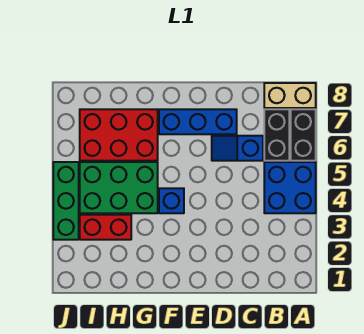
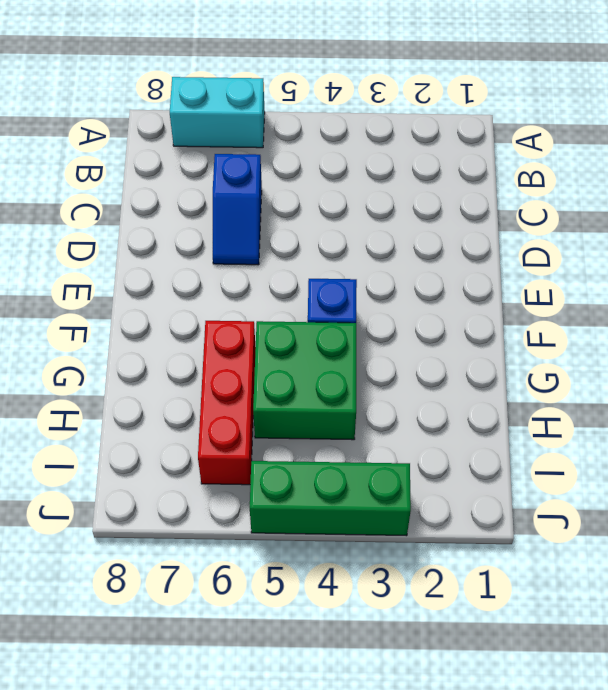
cyan 1x2 brick [170,77,265,148] -> black 1x2 brick [291,109,316,161]
green 2x2 brick [253,321,356,440] -> green 2x3 brick [80,162,158,213]
red 1x3 brick [198,321,256,485] -> red 2x3 brick [80,109,158,161]
none -> blue 2x2 brick [264,162,316,213]
none -> tan 1x2 brick [264,83,316,108]

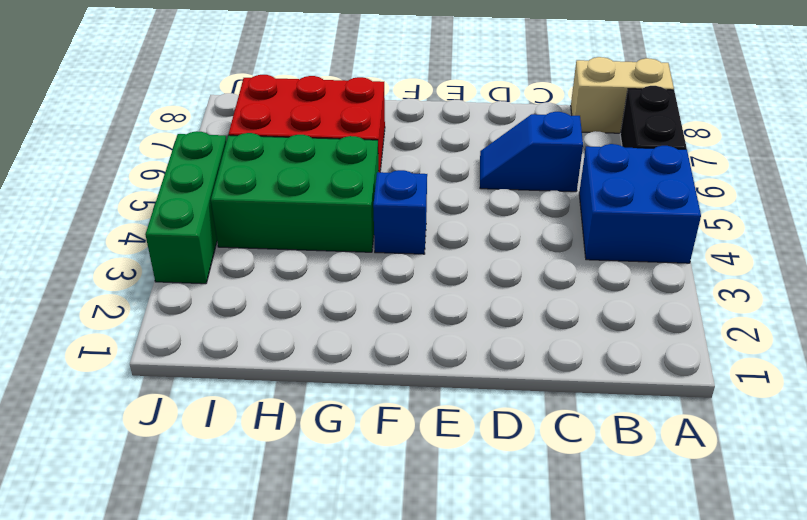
none -> black 1x2 brick [264,109,289,161]
none -> blue 1x3 brick [159,109,237,134]

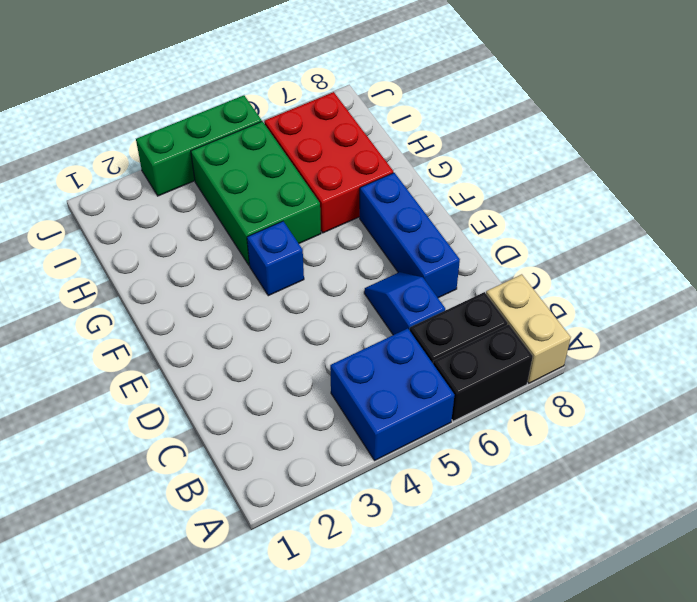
none -> red 1x2 brick [80,215,131,240]

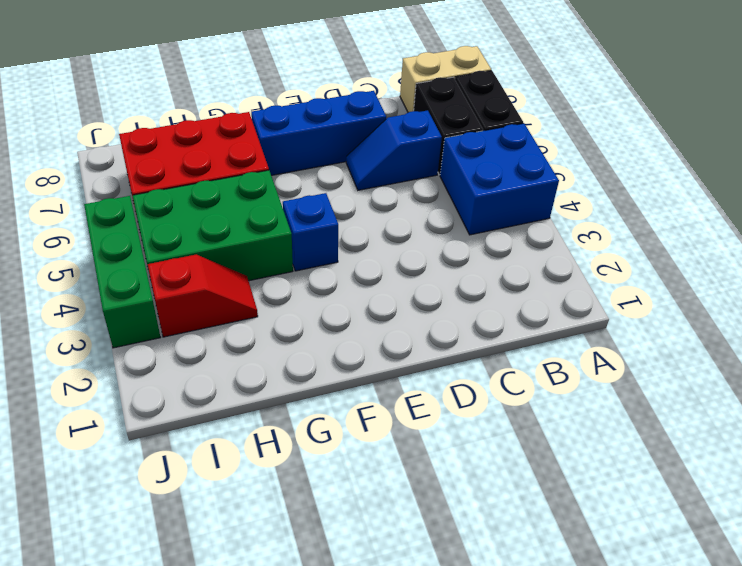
red 1x2 slope [148,255,258,337] -> red 1x2 brick [80,215,131,240]

